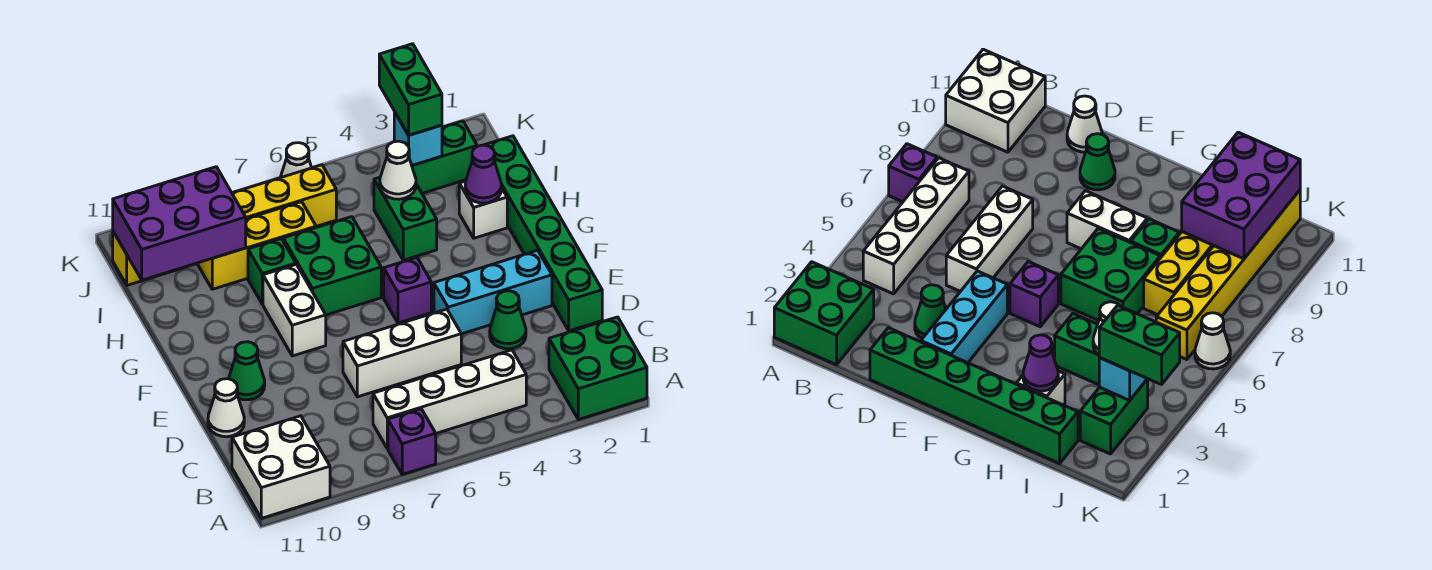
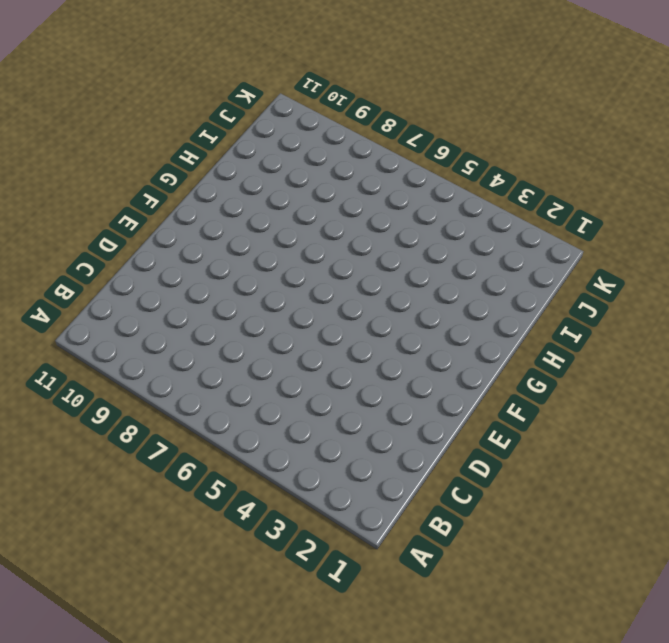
none -> green 2x2 brick [549,317,647,420]
none -> purple 1x1 brick [388,409,436,474]
none -> white 2x2 brick [232,416,330,518]

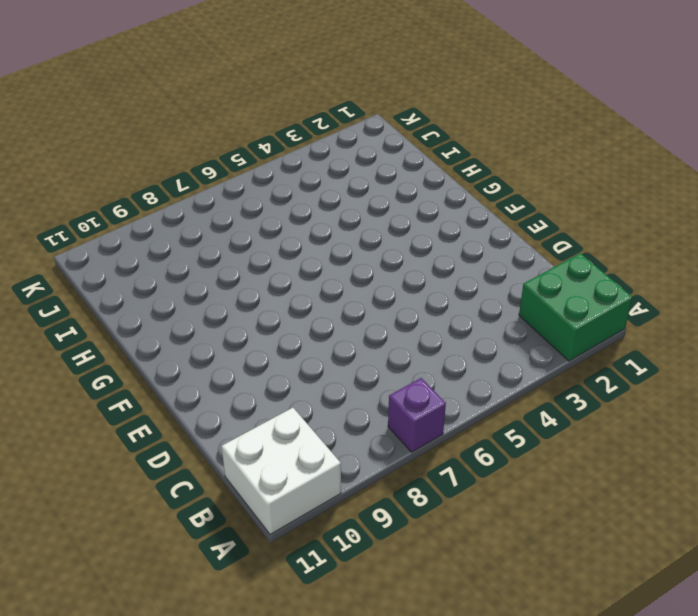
none -> white 1x4 brick [373,350,526,449]
none -> green 1x6 brick [485,136,602,331]
none -> green 1x1 cone [490,291,526,349]

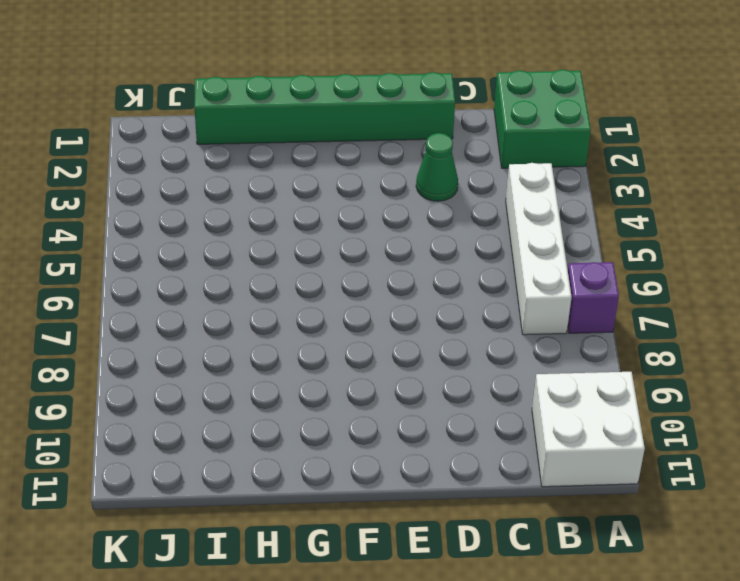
none -> white 1x3 brick [343,309,461,397]
none -> white 1x1 cone [208,379,244,437]
none -> cyan 1x3 brick [434,250,552,334]

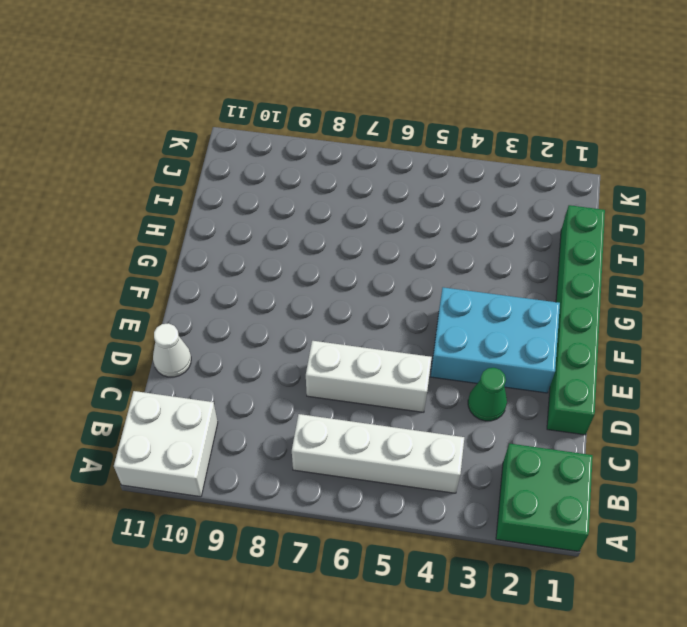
cyan 2x3 brick [431,287,560,393] -> cyan 1x3 brick [434,250,552,334]
none -> purple 1x1 brick [388,409,436,474]
none -> green 1x1 cone [229,342,265,400]
none -> purple 1x1 brick [384,258,431,323]

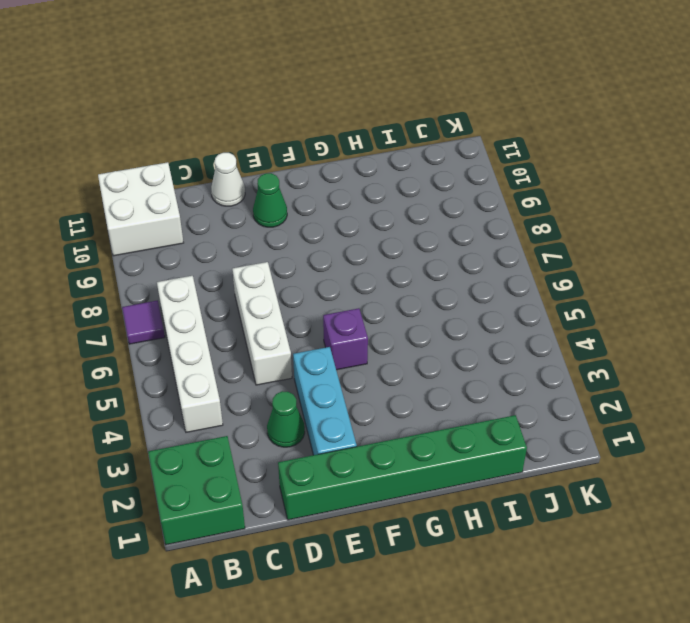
purple 1x1 tile [122,300,165,344] -> purple 1x1 brick [388,409,436,474]
none -> white 1x2 brick [263,265,326,356]
none -> green 2x2 brick [283,217,381,315]
none -> white 1x1 brick [459,181,507,238]

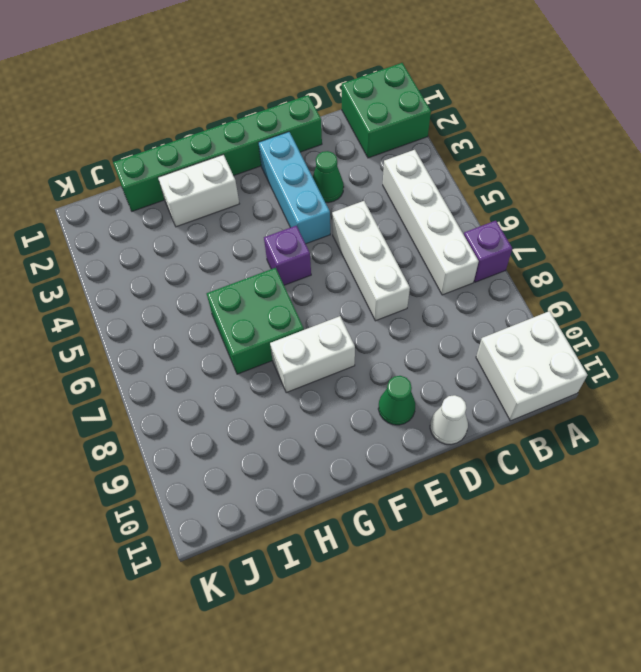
white 1x2 brick [158,155,239,227] -> white 1x1 brick [459,181,507,238]
none -> green 1x2 brick [374,177,437,260]
none -> green 1x1 brick [248,239,296,304]
none -> yellow 1x3 brick [198,202,316,289]

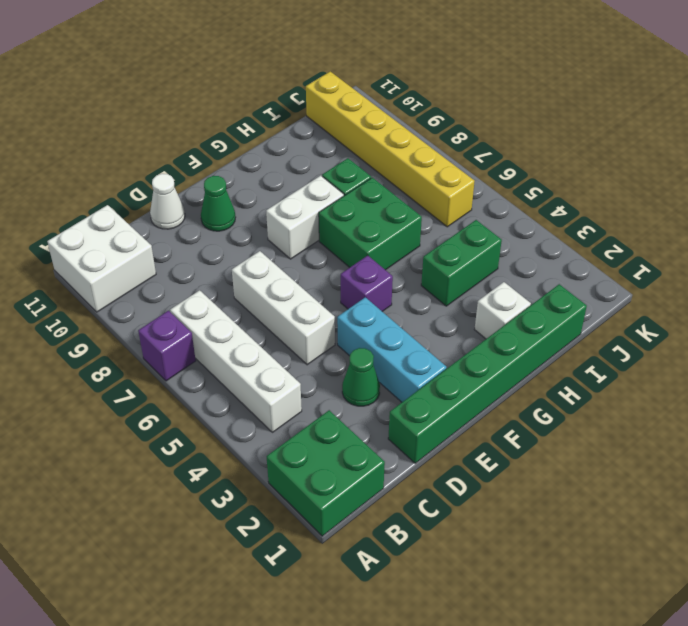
none -> yellow 1x3 brick [198,202,316,289]
none -> green 1x2 brick [412,121,477,193]
none -> white 1x1 cone [280,143,312,178]

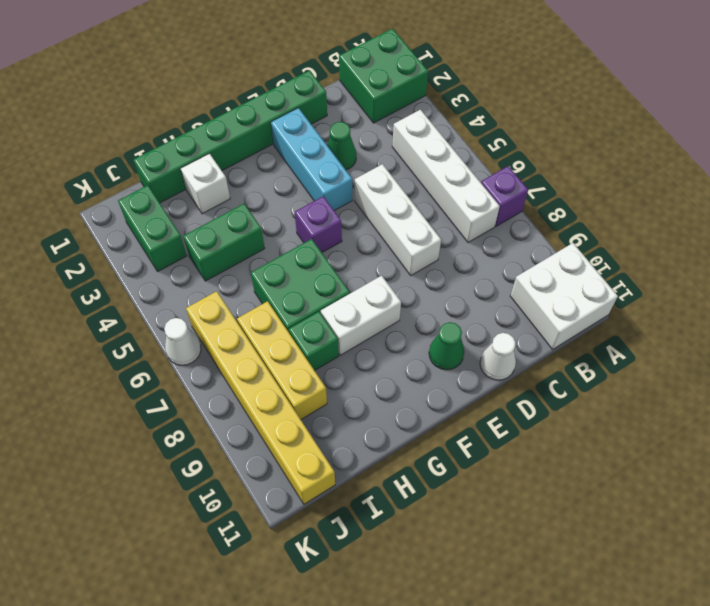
none -> purple 1x1 cone [465,145,501,203]
none -> white 1x1 cone [380,141,416,199]
none -> purple 2x3 brick [113,167,246,280]

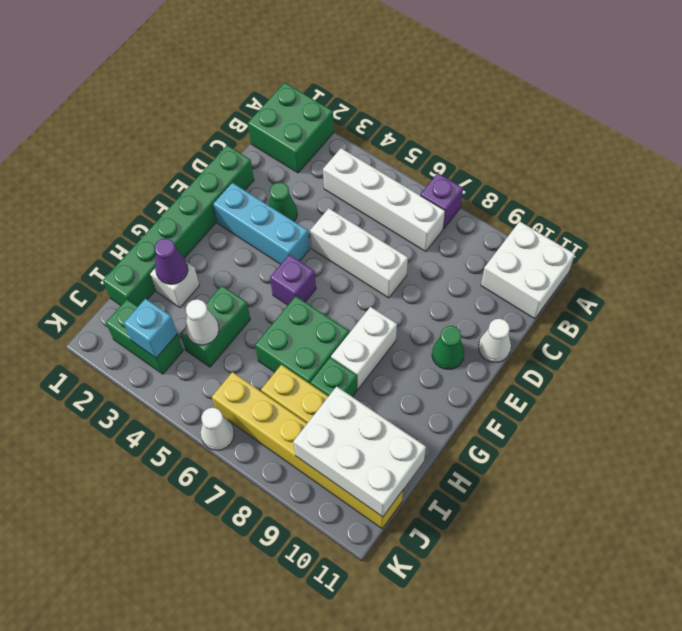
white 2x3 brick [293,387,426,517] -> purple 2x3 brick [113,167,246,280]
none -> green 1x2 brick [379,44,442,135]

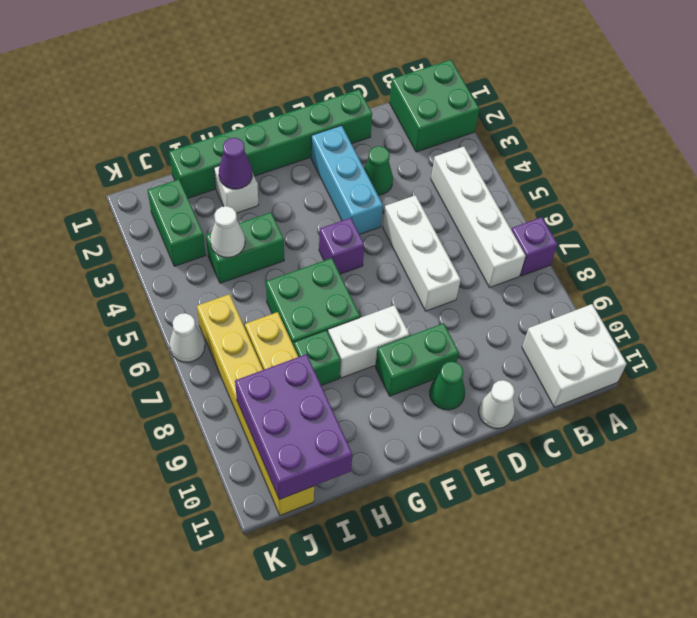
green 1x2 brick [375,323,459,396] -> green 1x2 brick moved to [379,44,442,135]
none -> cyan 1x1 brick [394,112,442,165]

